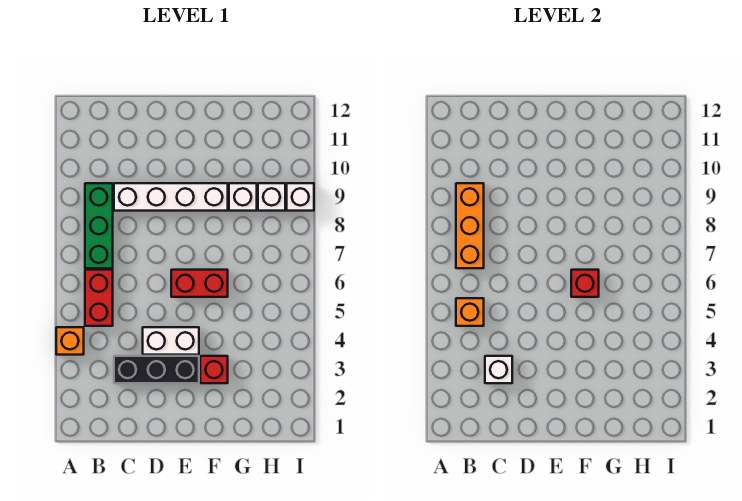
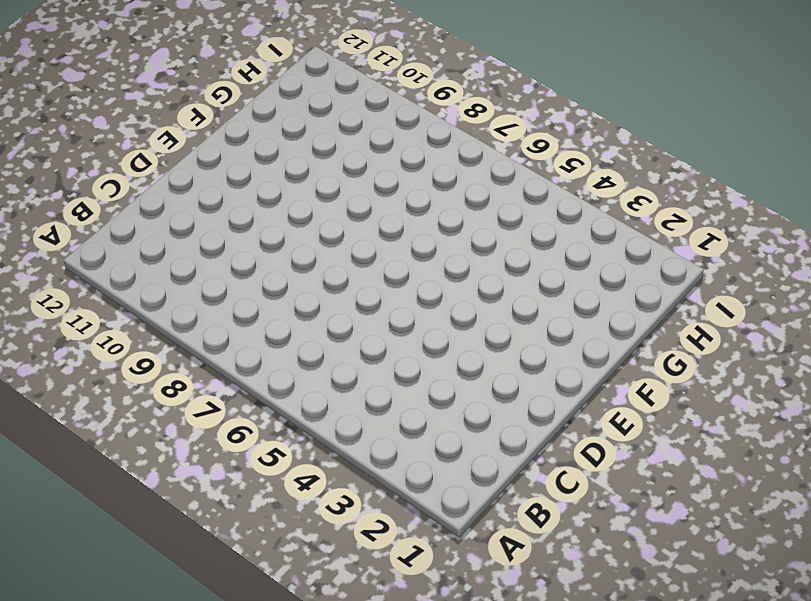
none -> orange 1x1 brick [56,327,84,355]
none -> red 1x2 brick [85,270,113,326]
none -> green 1x3 brick [85,183,113,268]

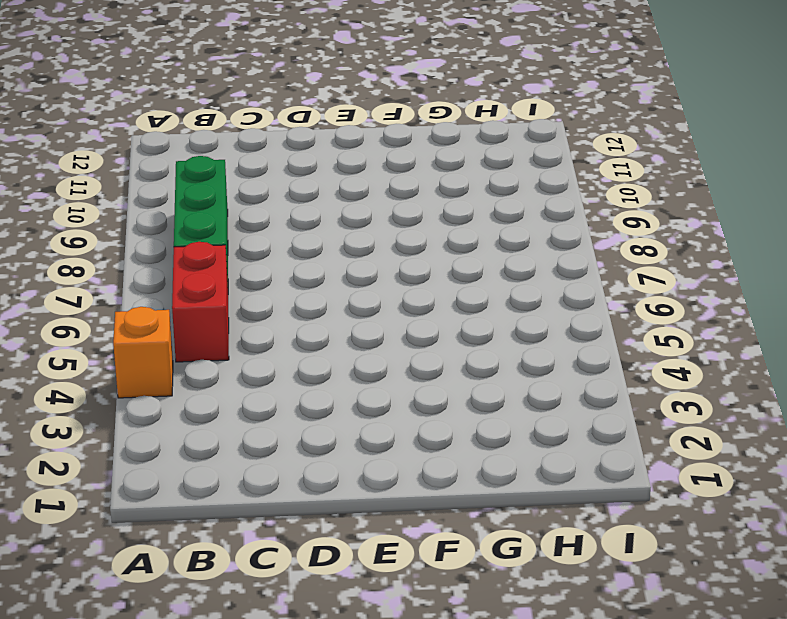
none -> black 1x3 brick [114,356,199,383]
none -> white 1x4 brick [114,183,228,211]
none -> white 1x2 brick [143,327,199,355]

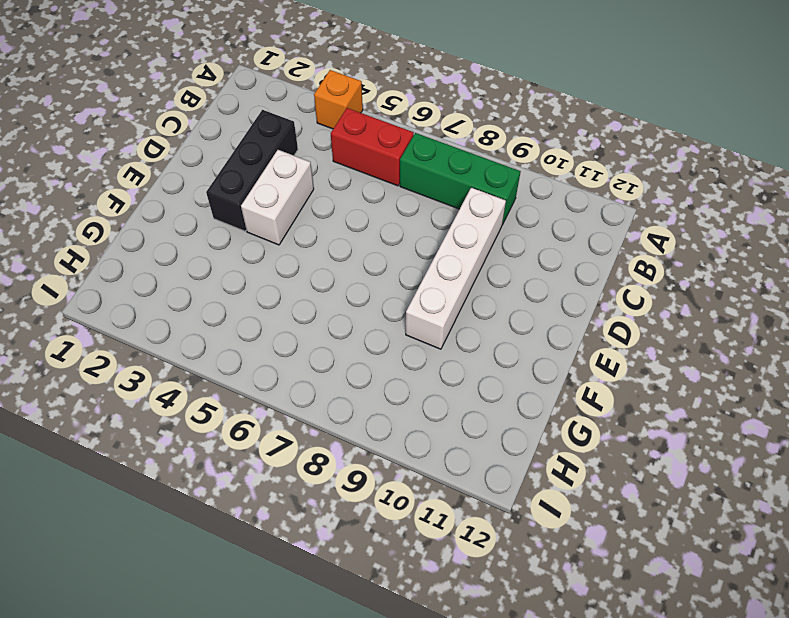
none -> red 1x2 brick [171,270,228,297]
none -> red 1x1 brick [200,356,228,383]
none -> white 1x1 brick [229,183,257,211]

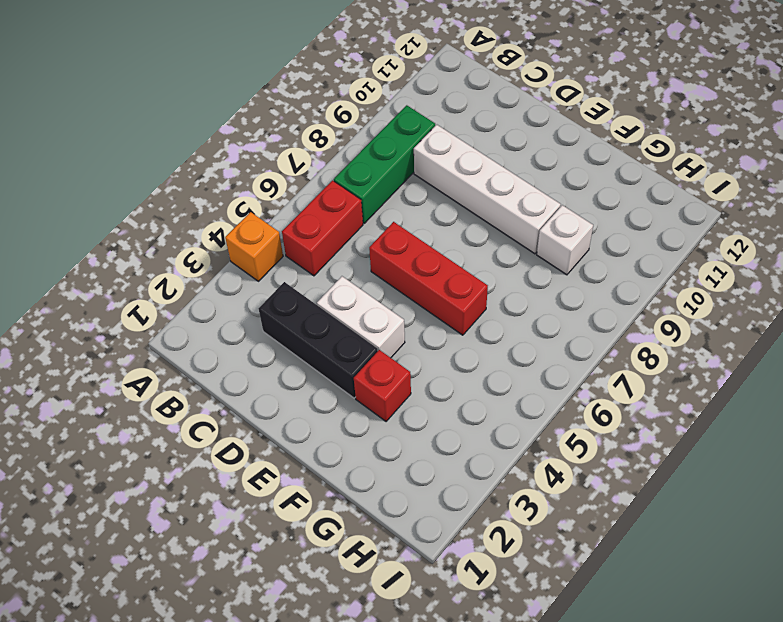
red 1x3 brick [369,222,488,335] -> red 1x2 brick [171,270,228,297]
none -> white 1x1 brick [258,183,285,211]
none -> white 1x1 brick [287,183,314,211]
none -> orange 1x1 brick [456,298,484,326]

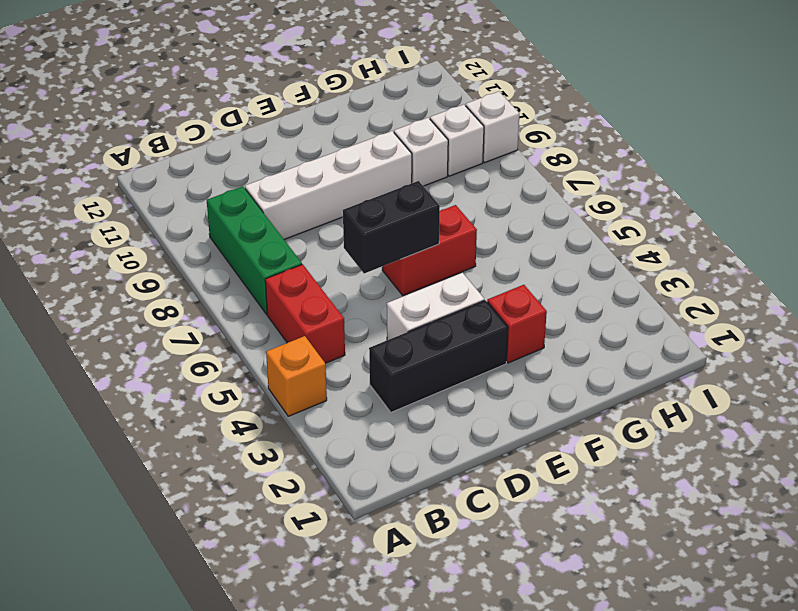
black 1x2 brick [343,181,440,273] -> none
none -> orange 1x1 brick [456,298,484,326]
none -> orange 1x3 brick [456,183,484,268]
none -> white 1x1 brick [485,356,512,383]

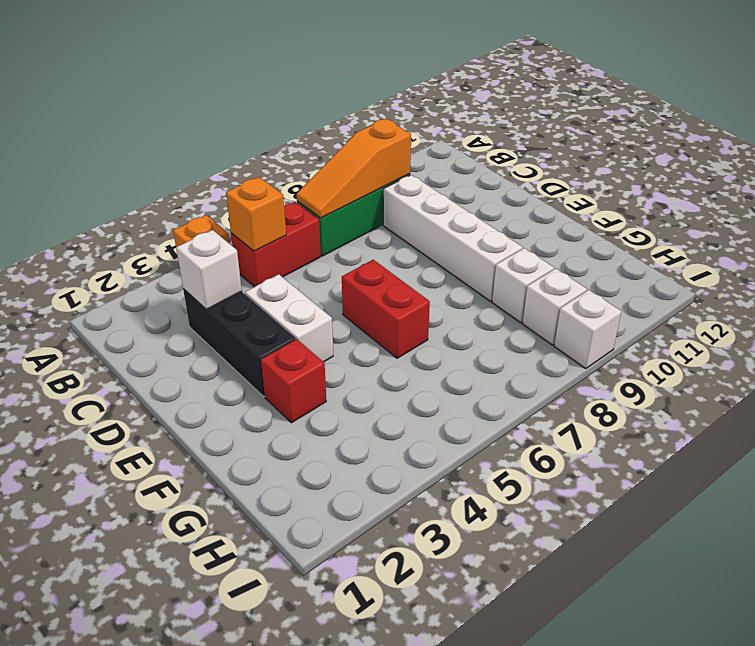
orange 1x3 slope [297,119,411,218] -> orange 1x3 brick [456,183,484,268]
none -> red 1x1 brick [571,270,599,297]

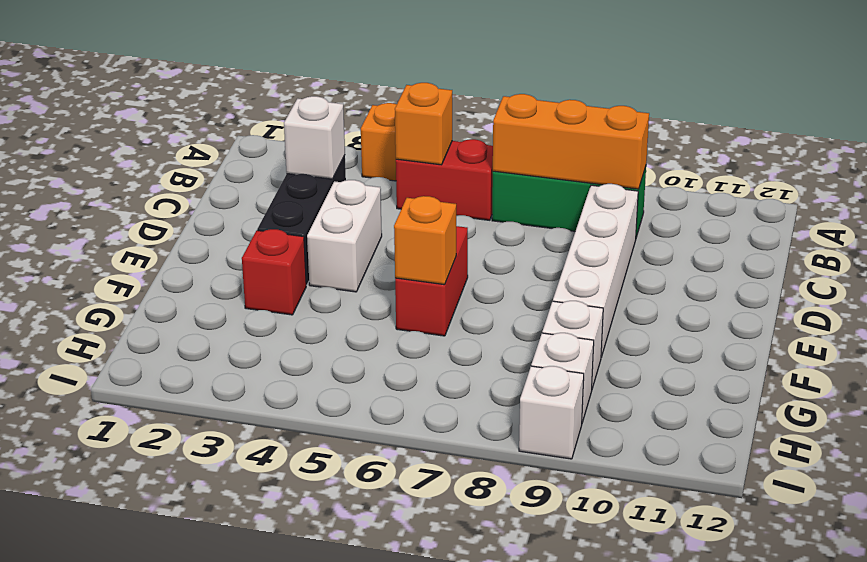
orange 1x1 brick [394,196,456,285] -> red 1x1 brick [571,270,599,297]

